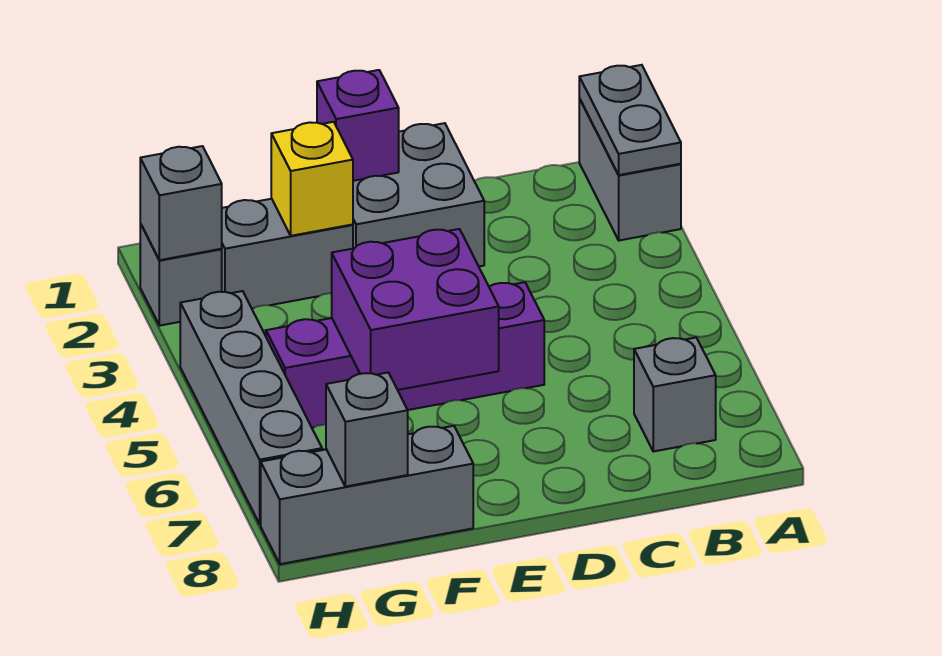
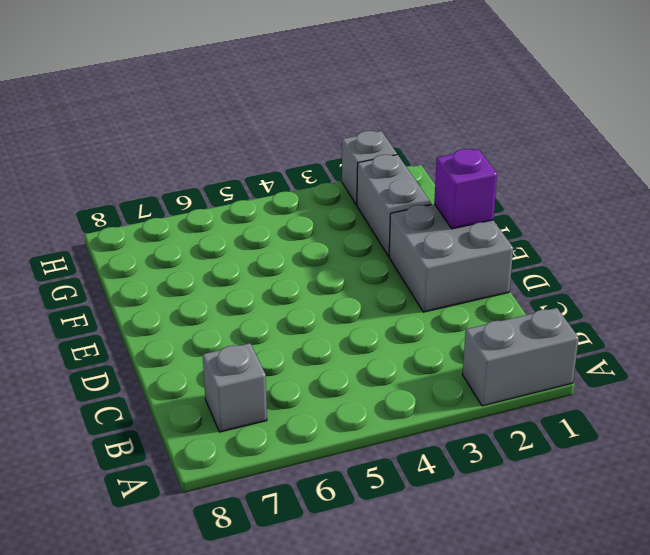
none -> purple 1x4 brick [266,282,544,428]
none -> grey 1x3 brick [261,426,473,564]
none -> grey 1x4 brick [180,291,322,524]

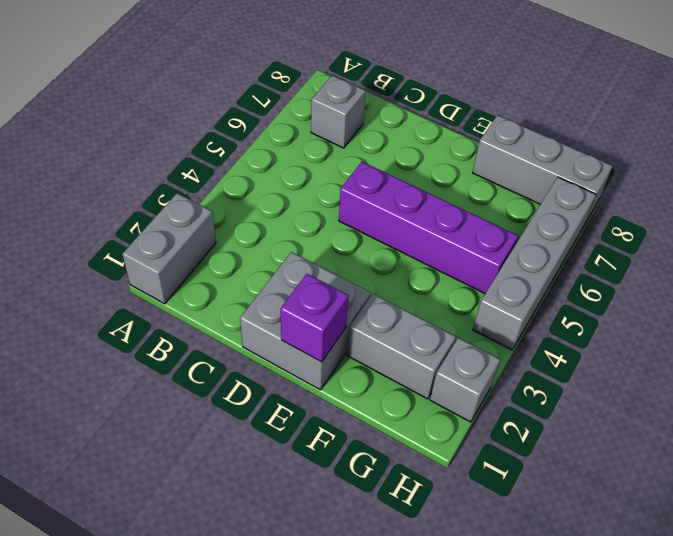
none -> grey 1x2 plate [579,65,681,175]
none -> purple 2x2 brick [332,229,499,390]
none -> yellow 1x1 brick [271,122,353,236]

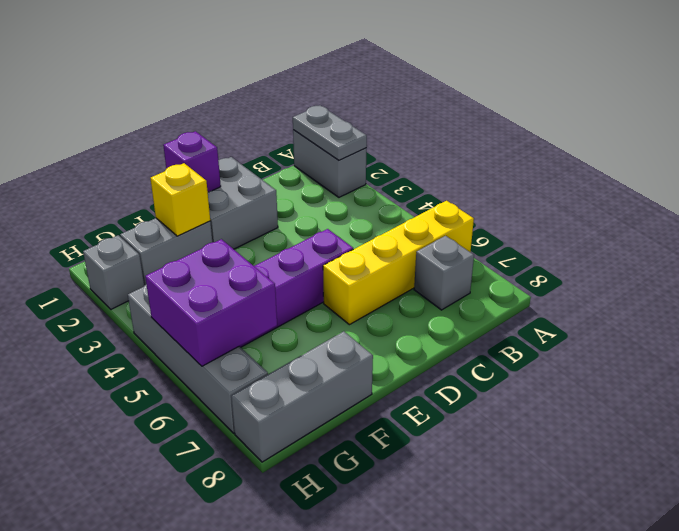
yellow 1x4 brick [323,201,474,325] -> none
purple 2x2 brick [145,239,277,366] -> purple 2x2 brick moved to [332,229,499,390]
none -> grey 1x1 brick [326,373,408,487]
none -> grey 1x1 brick [140,146,222,260]

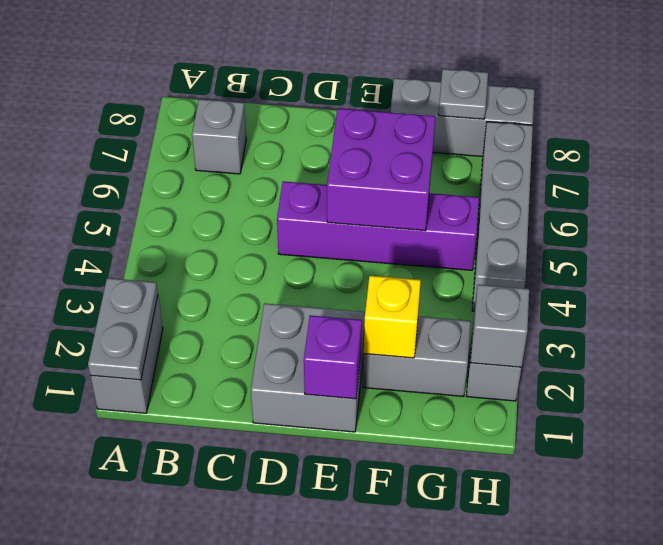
grey 1x1 plate [439,69,488,119] -> grey 1x1 brick [326,373,408,487]

